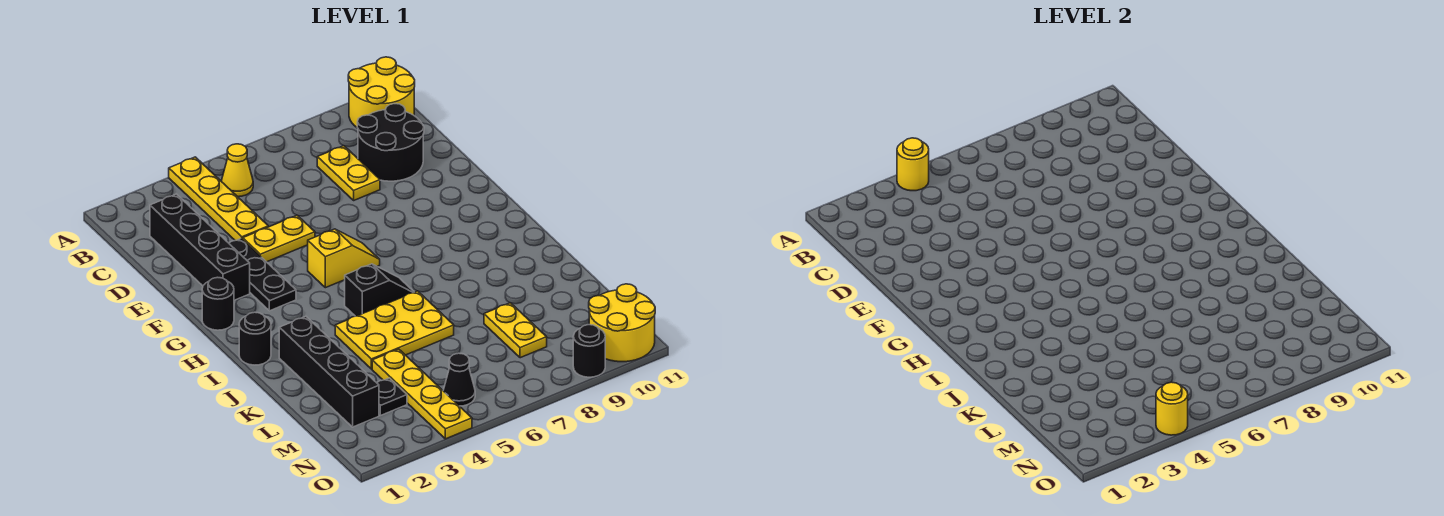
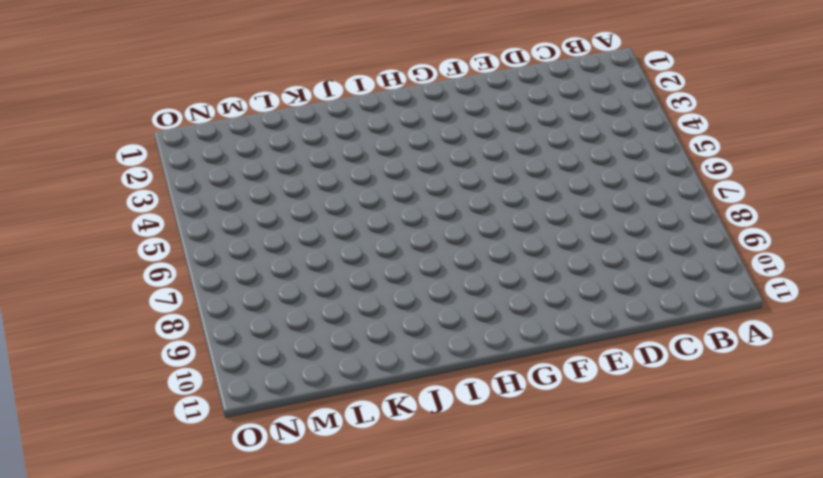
none -> yellow 1x4 plate [169,157,268,240]
none -> yellow 2x2 round brick [348,57,415,127]
none -> yellow 1x1 cone [221,144,253,197]

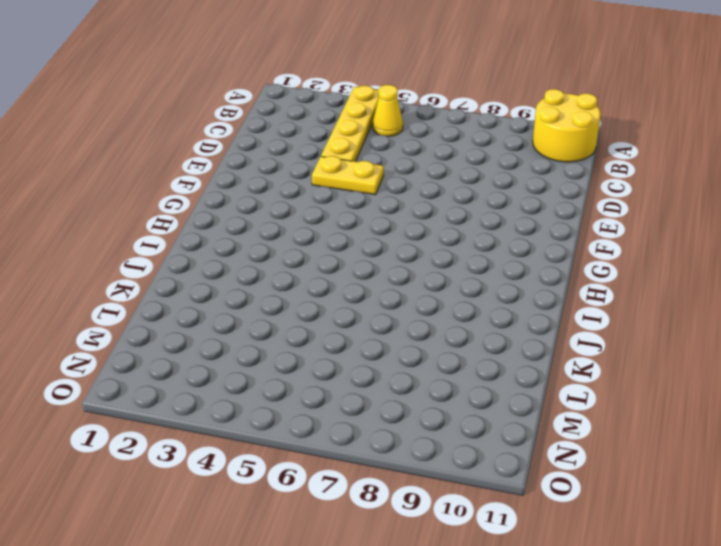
none -> black 1x4 brick [150,194,250,300]
none -> yellow 1x2 plate [317,146,380,200]
none -> black 2x2 round brick [357,104,424,181]

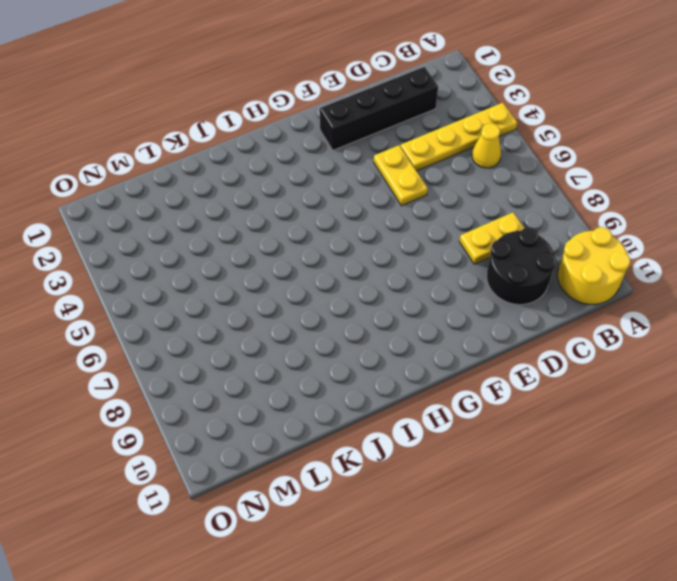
none -> black 1x3 plate [229,238,296,311]
none -> black 1x1 round brick [202,277,234,330]
none -> yellow 1x2 slope [308,229,380,288]

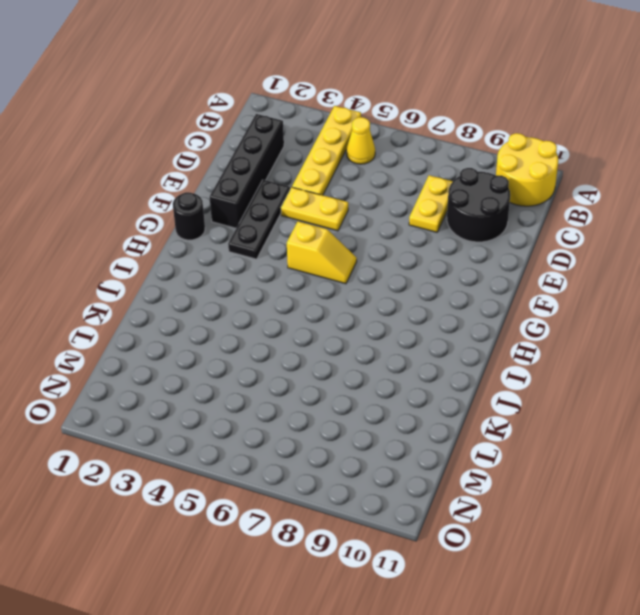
none -> black 1x1 round brick [239,312,271,365]
none -> black 1x2 slope [345,264,414,316]
none -> black 1x4 brick [279,316,379,427]

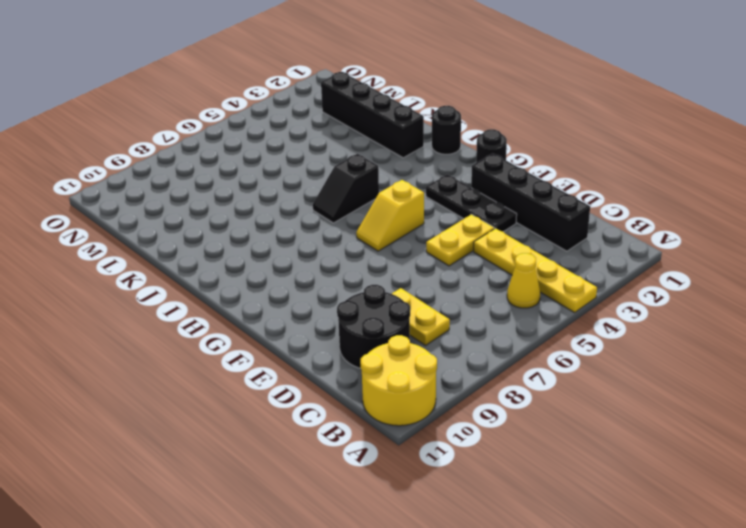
none -> yellow 2x3 plate [335,291,454,369]
none -> yellow 1x4 plate [372,349,472,439]
none -> yellow 1x2 plate [484,303,547,358]

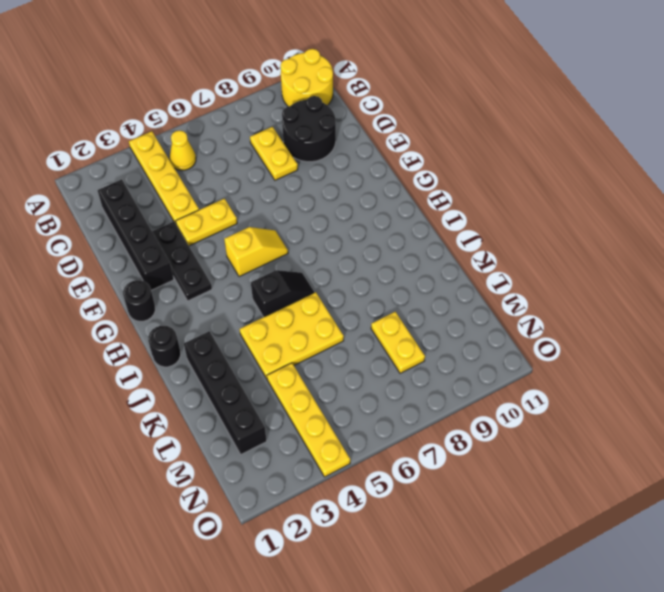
none -> black 1x1 plate [377,378,407,416]
none -> black 1x1 cone [443,353,475,406]
none -> yellow 2x2 round brick [589,284,655,362]

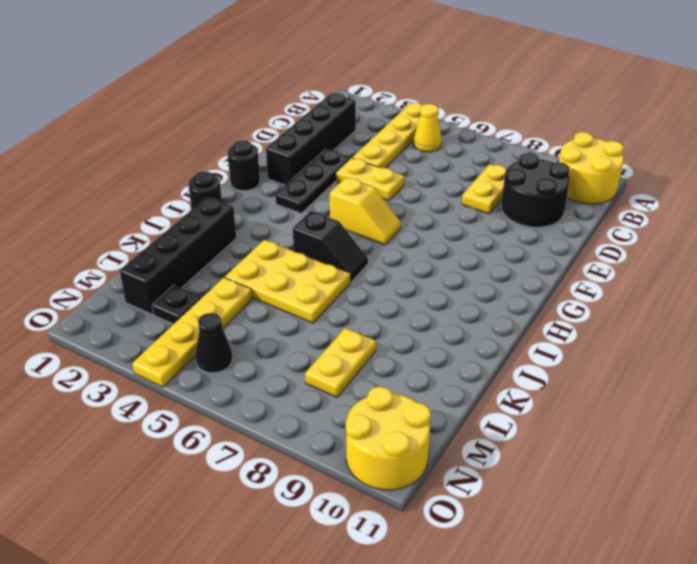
none -> black 1x1 round brick [573,325,605,377]
none -> yellow 1x1 round brick [897,138,929,191]
none -> yellow 1x1 round brick [1156,382,1188,435]

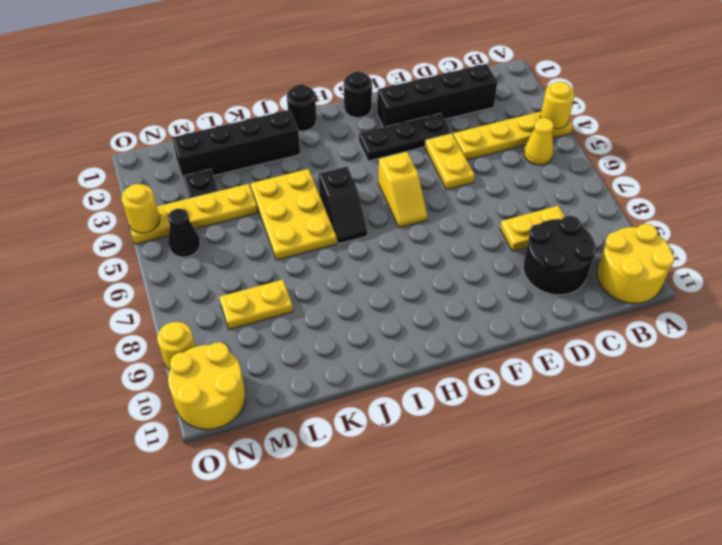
yellow 1x1 round brick [157,322,195,370] -> black 1x1 round brick [573,325,605,377]

